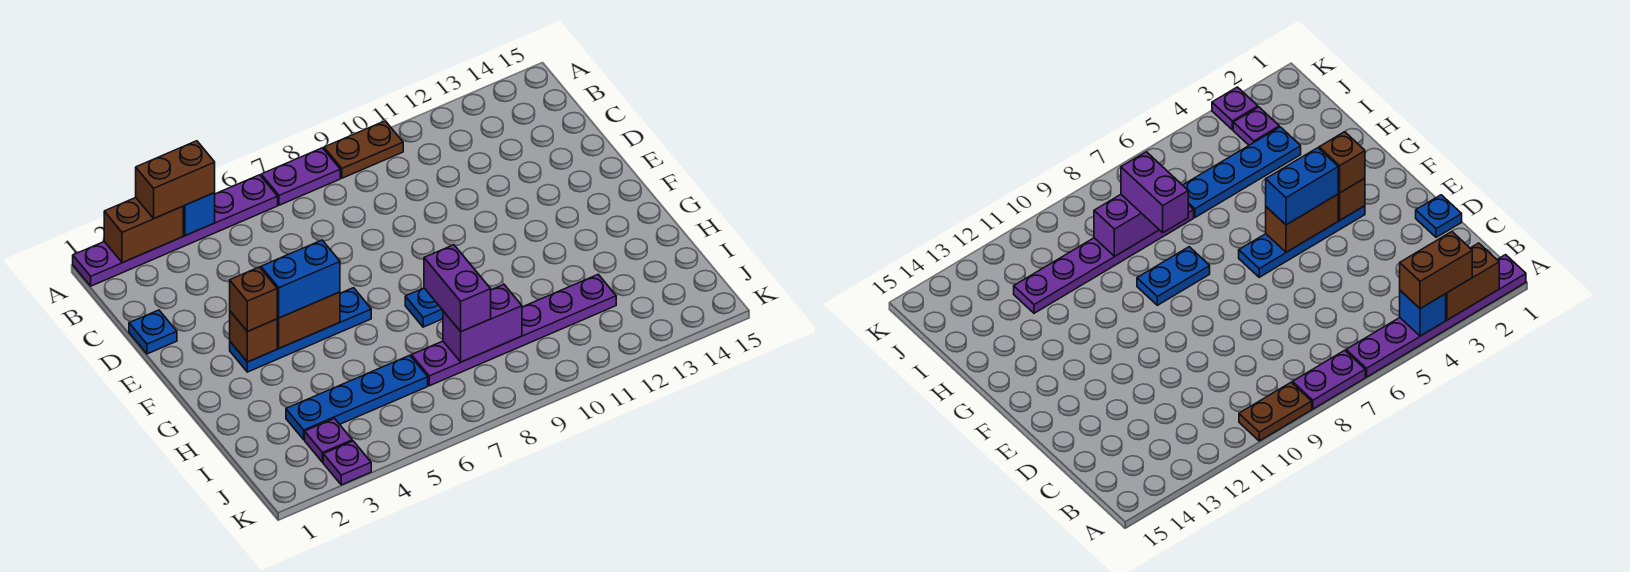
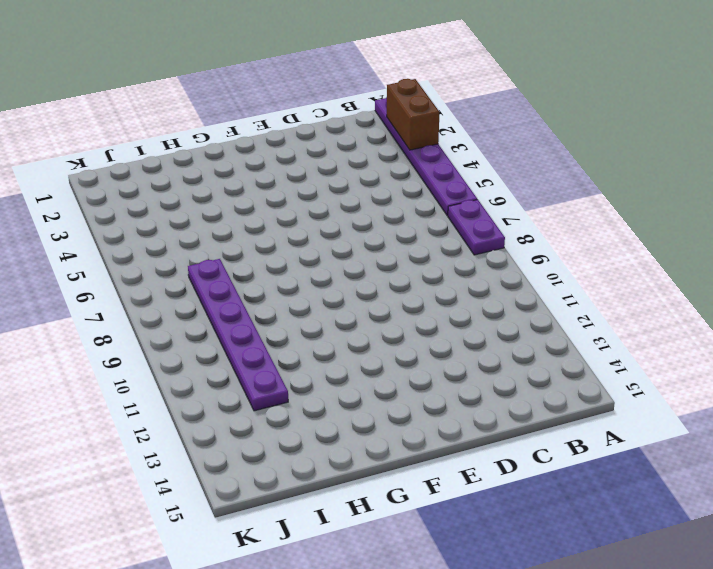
none -> brown 1x2 plate [324,121,403,178]
none -> blue 1x1 plate [129,310,177,354]
none -> blue 1x4 plate [230,288,371,372]

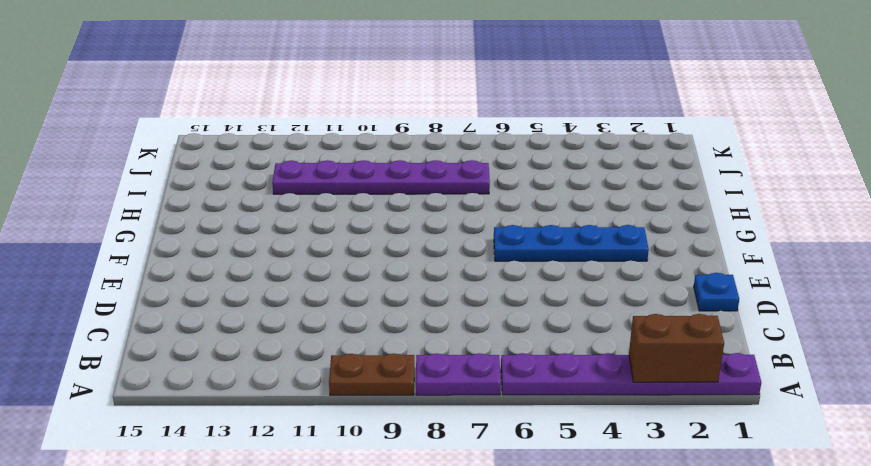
none -> blue 1x2 plate [405,288,443,327]
none -> blue 1x4 plate [286,355,428,440]
none -> purple 1x1 plate [305,418,352,462]

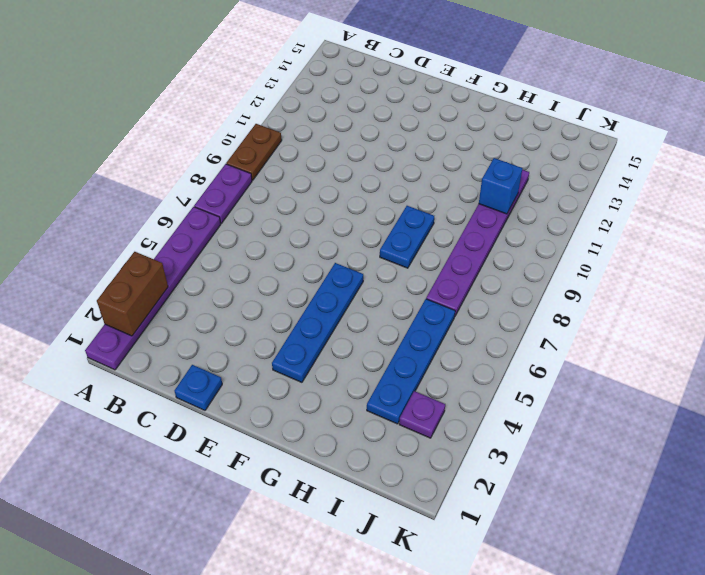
blue 1x1 brick [479,158,522,214] -> blue 1x1 brick moved to [183,193,215,236]
none -> purple 1x1 plate [323,441,371,485]
none -> brown 1x1 brick [230,311,277,362]
none -> brown 1x2 brick [277,292,340,348]

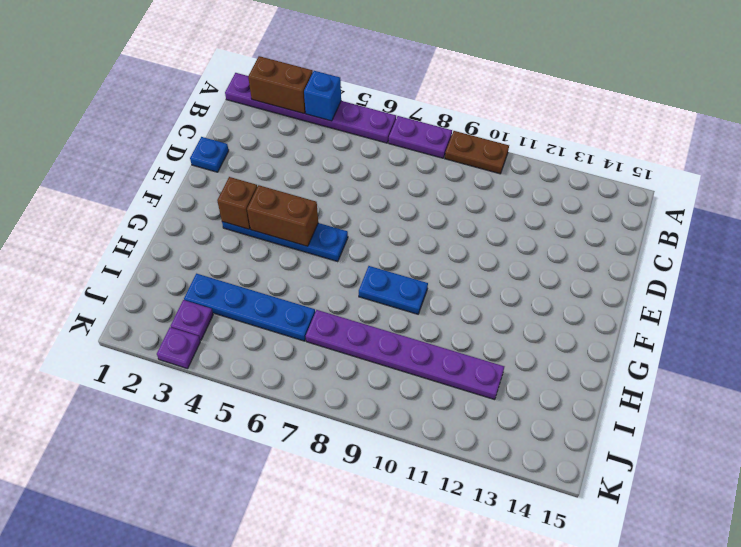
none -> purple 1x2 brick [443,285,522,362]
none -> brown 1x2 brick [136,141,215,218]
none -> brown 1x1 brick [230,267,277,331]

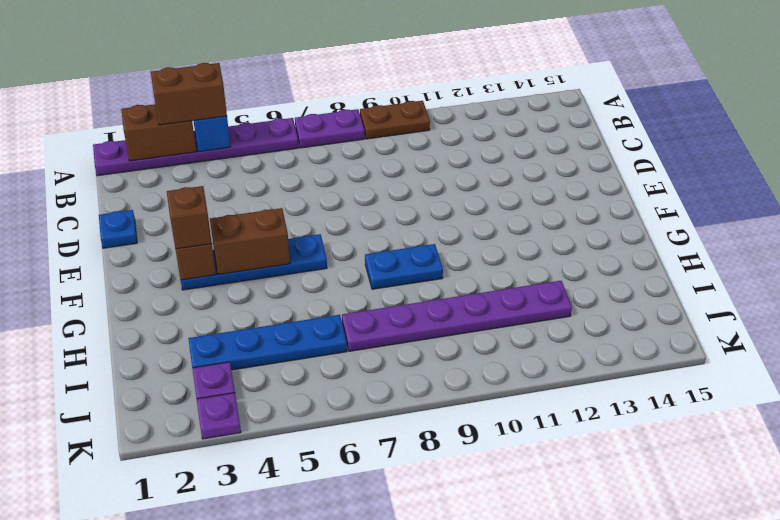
none -> purple 1x2 brick [443,285,522,362]
none -> blue 1x2 brick [261,240,340,318]
none -> purple 1x2 brick [424,245,491,332]

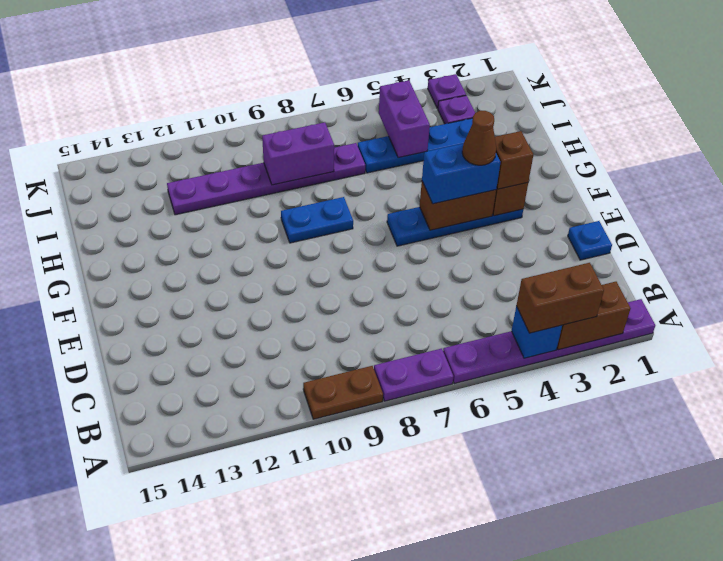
brown 1x1 cone [462,111,496,165] -> none
purple 1x2 brick [379,80,430,158] -> purple 1x2 brick moved to [424,245,491,332]

